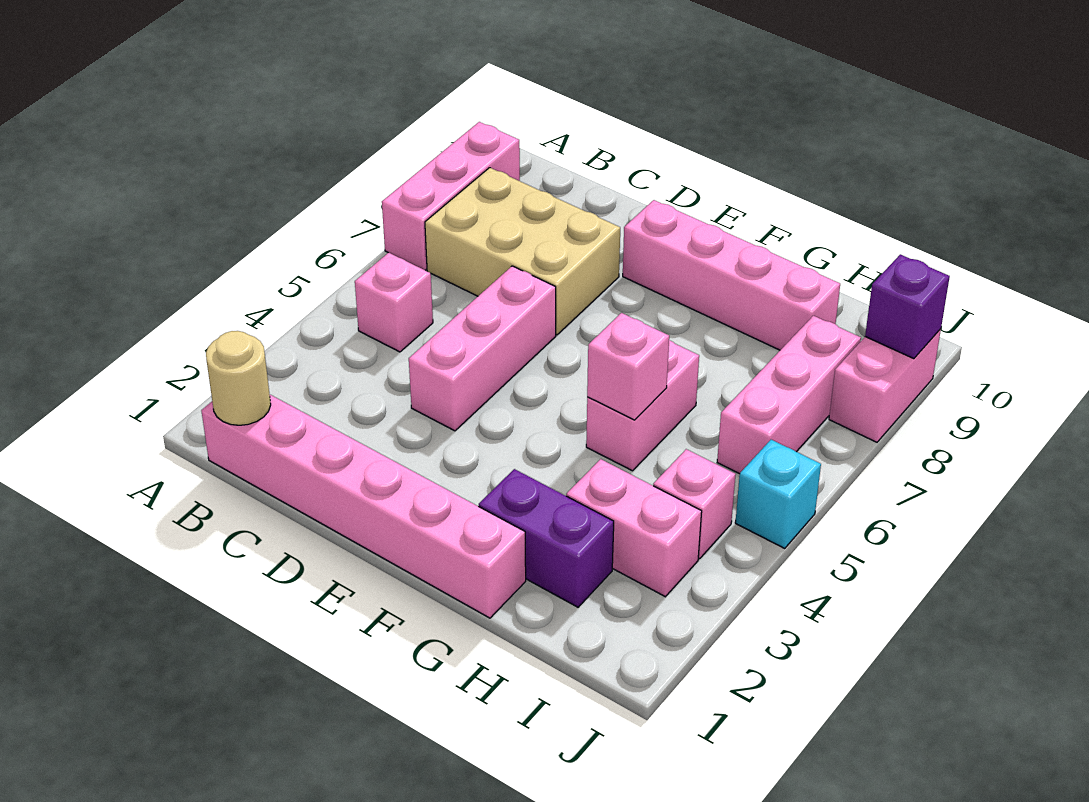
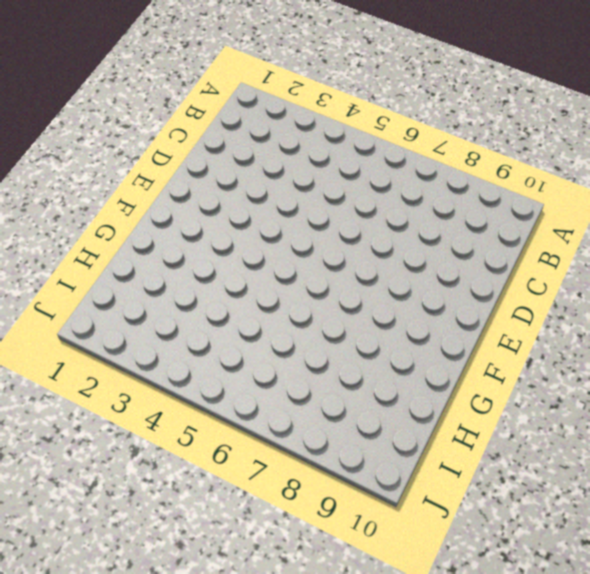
none -> pink 1x3 brick [382,122,520,270]
none -> pink 1x6 brick [201,395,526,618]
none -> pink 1x1 brick [355,253,433,352]

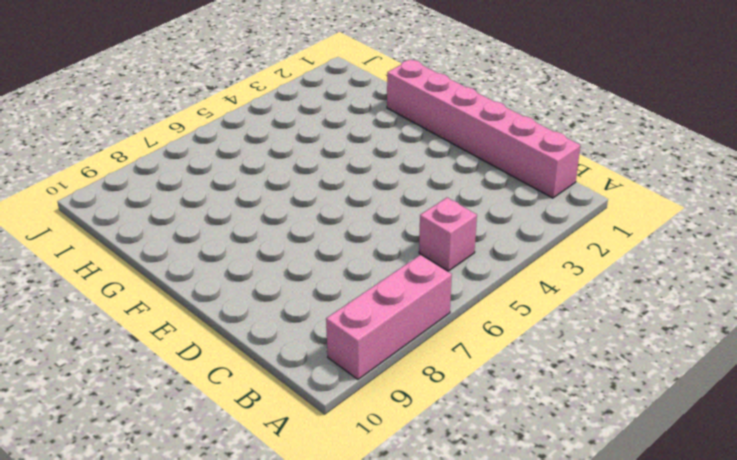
none -> tan 2x3 brick [425,168,620,335]
none -> pink 1x3 brick [409,266,556,431]
none -> pink 1x4 brick [623,200,840,350]

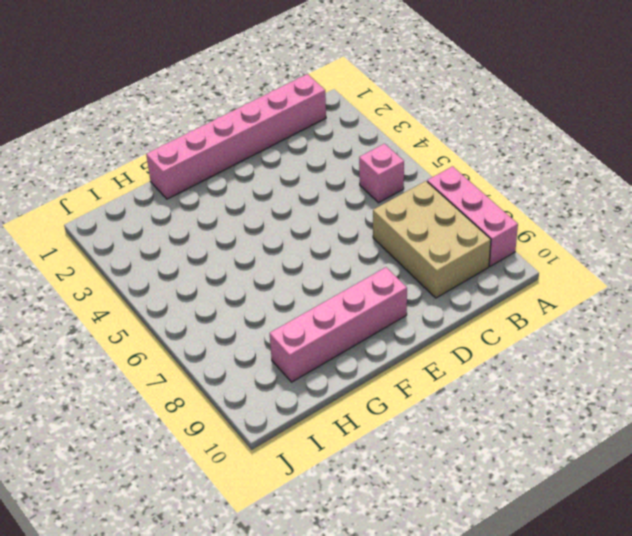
tan 2x3 brick [373,181,491,298] -> tan 2x3 brick turned to [425,168,620,335]
none -> pink 1x3 brick [409,266,556,431]
none -> purple 1x2 brick [479,469,614,607]
none -> pink 1x2 brick [586,340,699,471]

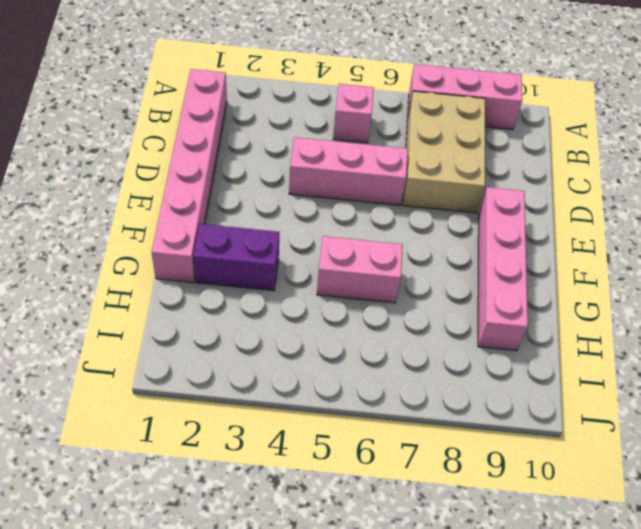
purple 1x2 brick [193,224,279,291] -> purple 1x2 brick turned to [479,469,614,607]
none -> pink 1x2 brick [566,459,702,597]
none -> pink 1x1 brick [653,449,736,559]
none -> pink 1x3 brick [717,316,861,474]

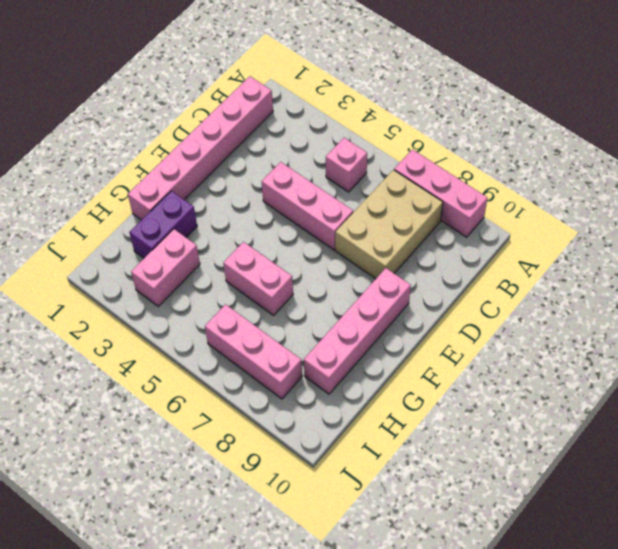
none -> pink 1x1 brick [653,449,736,559]
none -> cyan 1x1 brick [735,440,821,548]
none -> pink 1x2 brick [829,329,941,442]

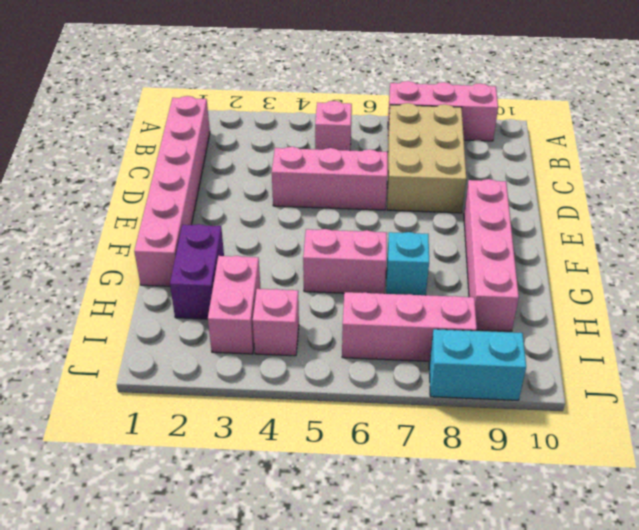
cyan 1x1 brick [386,232,429,295] -> cyan 1x1 brick moved to [735,440,821,548]
cyan 1x2 brick [429,329,526,400] -> pink 1x2 brick [829,329,941,442]
none -> tan 1x1 round brick [206,331,271,425]
none -> pink 1x1 brick [587,313,669,420]
none -> purple 1x1 brick [865,254,950,359]

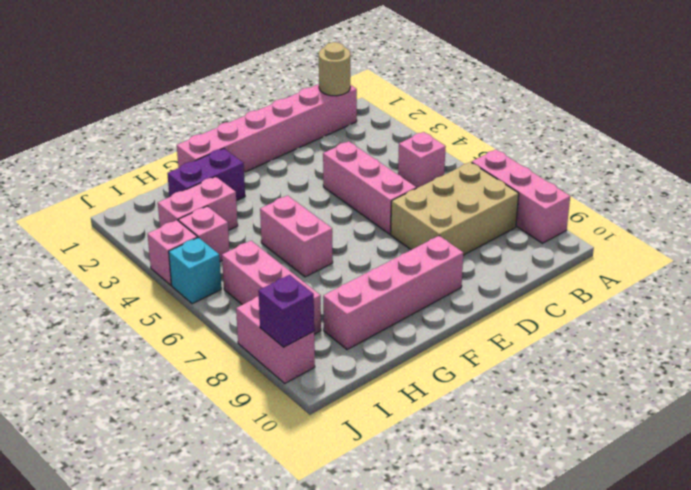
pink 1x1 brick [148,220,197,285] -> pink 1x1 brick moved to [587,313,669,420]

